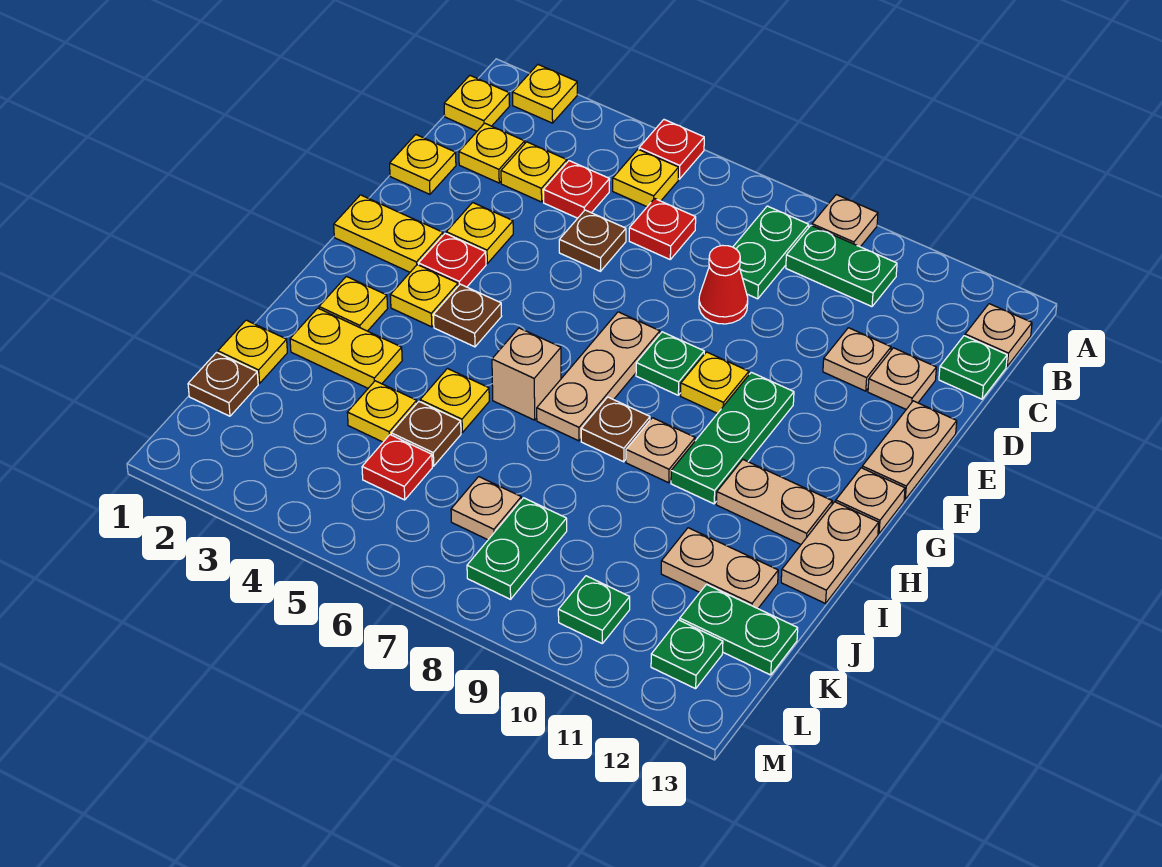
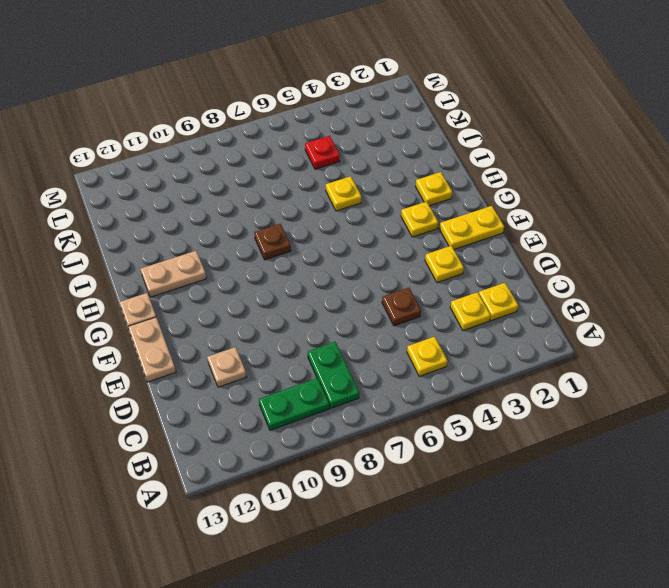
none -> yellow 1x1 plate [513,65,577,123]
none -> red 1x1 plate [639,120,704,179]
none -> tan 1x1 plate [812,195,878,247]
none -> yellow 1x1 plate [444,76,510,131]

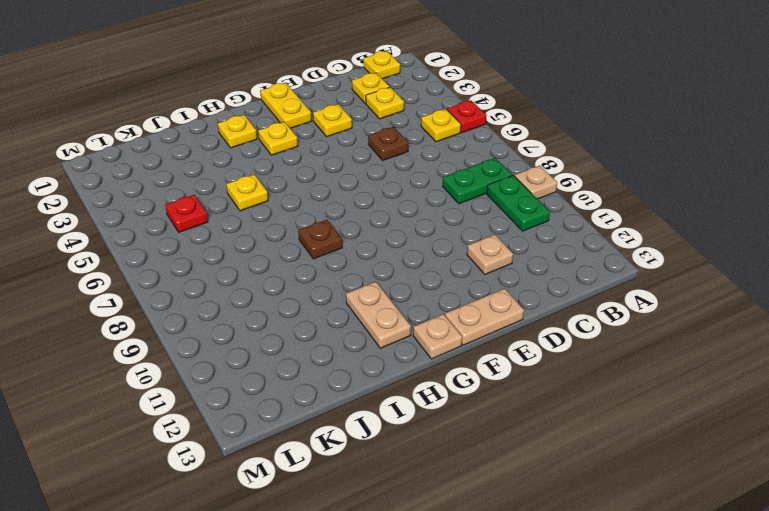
none -> yellow 1x1 plate [513,65,577,123]
none -> tan 1x1 plate [965,304,1032,366]
none -> red 1x1 plate [544,161,610,218]
none -> red 1x1 plate [629,199,696,259]

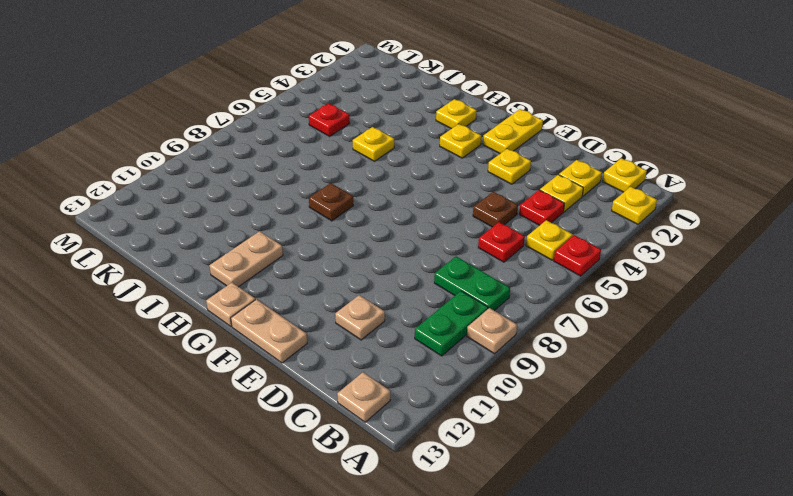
none -> green 1x1 plate [939,336,1007,399]
none -> yellow 1x1 plate [390,135,456,194]
none -> red 1x1 cone [699,245,748,324]
none -> tan 1x1 plate [868,348,936,409]

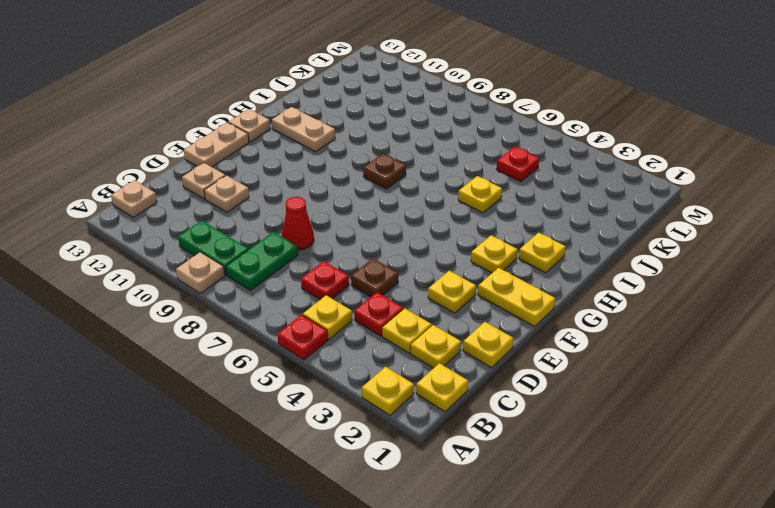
none -> green 1x1 plate [939,336,1007,399]
none -> red 1x1 plate [419,233,486,287]
none -> tan 1x3 plate [537,312,660,441]
none -> green 1x1 plate [636,332,704,395]

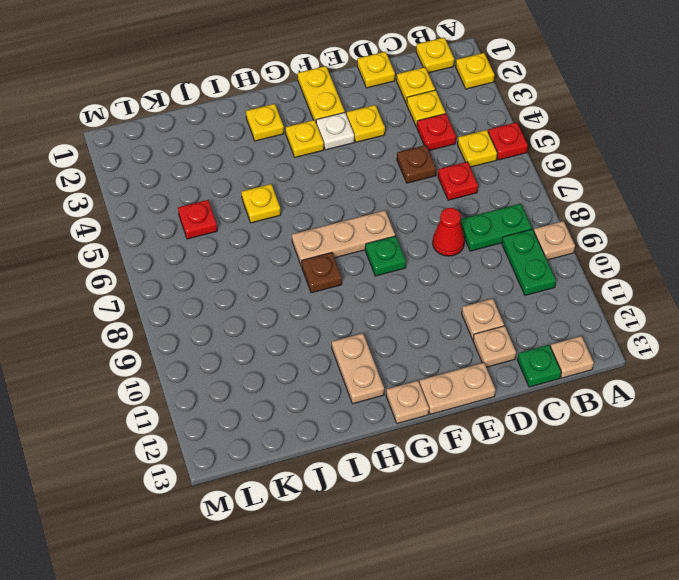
white 1x1 plate [316,113,354,150] -> red 1x1 plate [419,233,486,287]
none -> yellow 1x1 plate [681,352,749,414]
none -> green 1x3 plate [671,372,794,504]
none -> brown 1x1 plate [433,284,502,347]
none -> tan 1x1 brick [492,328,561,420]

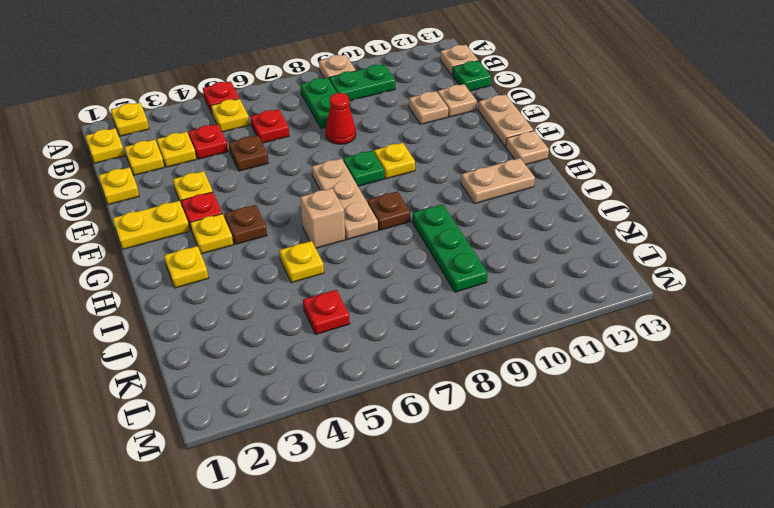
green 1x3 plate [412,204,488,292] -> green 1x3 plate moved to [671,372,794,504]
none -> tan 1x1 plate [626,418,695,483]
none -> tan 1x2 plate [781,502,879,603]
none -> yellow 1x2 plate [290,308,402,388]
none -> yellow 1x1 plate [218,320,287,383]

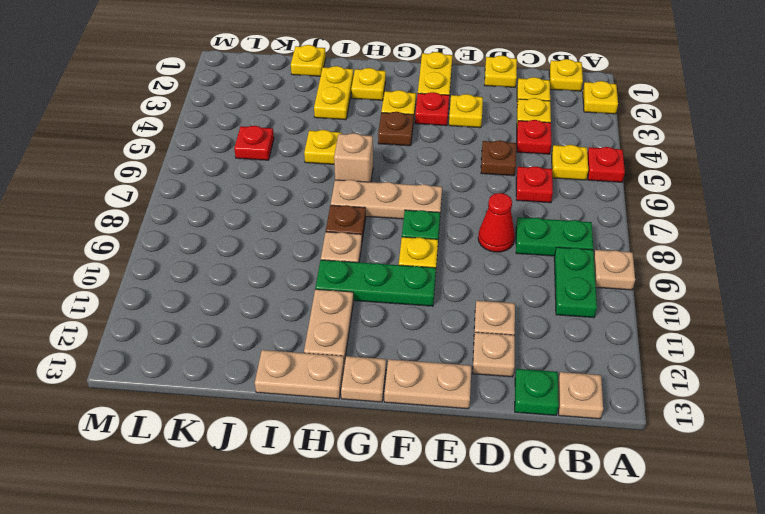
none -> yellow 1x1 plate [347,381,417,442]
none -> brown 1x1 plate [391,402,461,466]
none -> tan 1x2 plate [661,528,778,608]
none -> brown 1x1 plate [188,352,258,416]

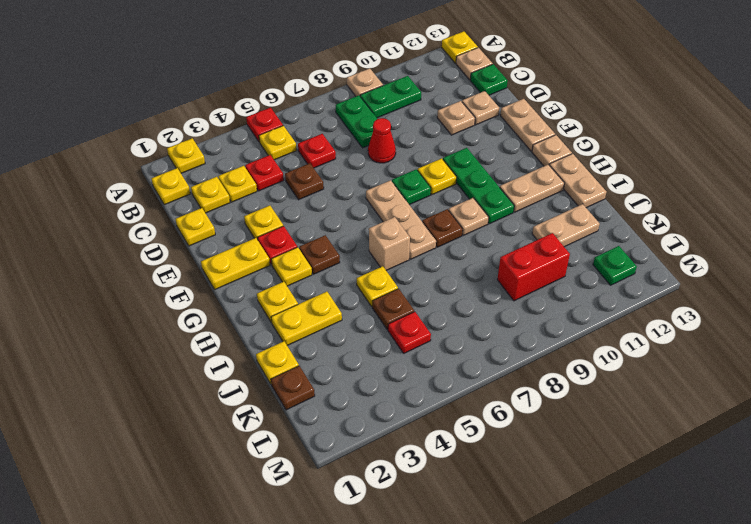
yellow 1x1 plate [442,31,478,63] -> yellow 1x1 plate moved to [347,381,417,442]
red 1x2 brick [497,233,570,301] -> none
none -> tan 1x1 plate [451,477,521,540]
none -> green 1x2 plate [467,498,567,599]
none -> green 1x2 plate [680,584,798,675]
none -> green 1x1 plate [558,576,630,643]

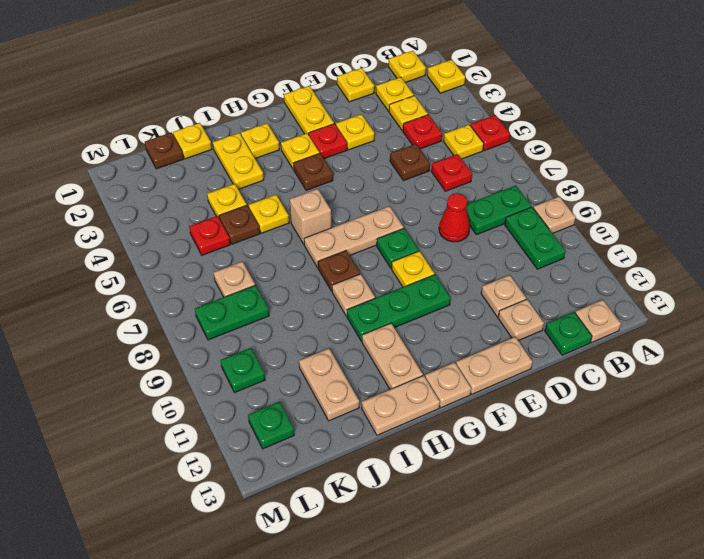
none -> green 1x2 plate [680,584,798,675]

